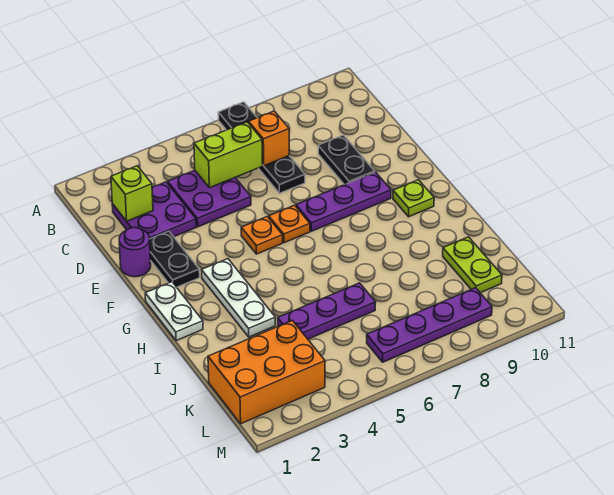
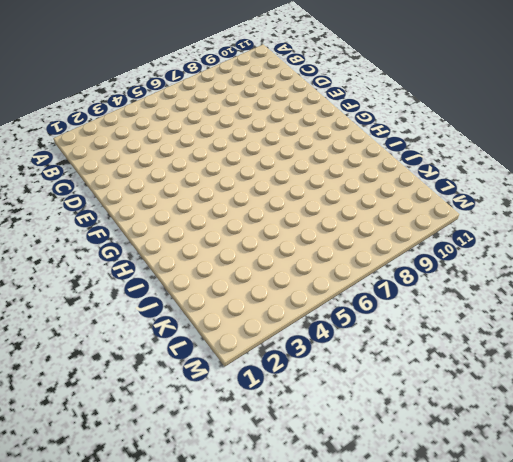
none -> black 1x4 plate [218,102,305,193]
none -> purple 2x2 plate [112,182,196,239]
none -> purple 2x2 plate [168,170,251,227]

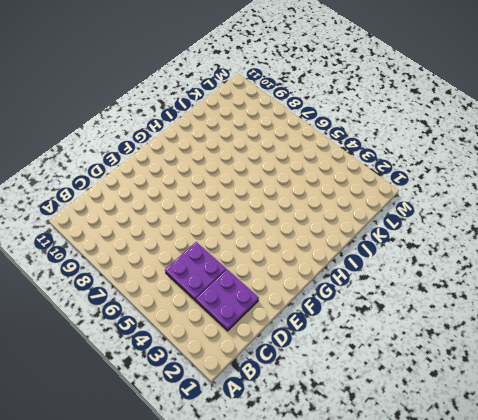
none -> black 1x4 plate [218,102,305,193]
none -> black 1x2 plate [318,135,375,185]
none -> purple 1x1 round brick [119,228,151,277]

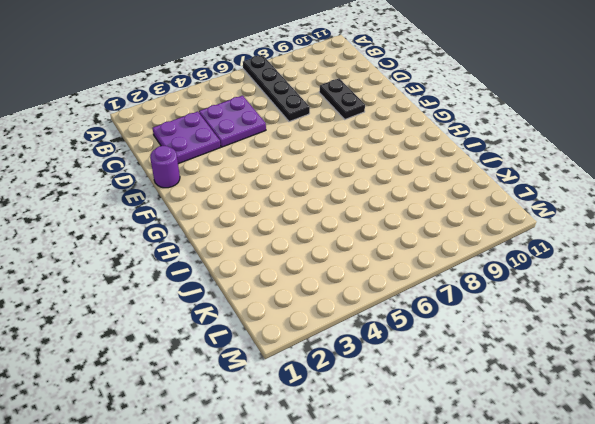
none -> black 1x2 plate [149,231,200,287]
none -> orange 1x1 plate [241,217,283,254]
none -> orange 1x1 plate [269,205,310,243]

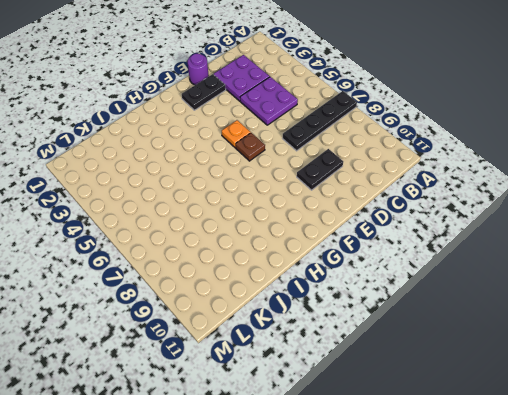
brown 1x1 plate [236,133,265,161] -> orange 1x1 plate [269,205,310,243]
none -> purple 1x3 plate [296,172,391,231]
none -> white 1x2 plate [145,282,203,341]
none -> white 1x3 plate [202,259,275,337]

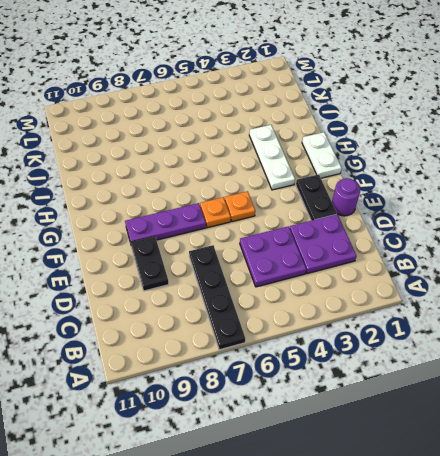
none -> lime 1x1 plate [393,180,434,217]
none -> purple 1x3 plate [278,283,376,339]
none -> lime 1x2 plate [443,237,502,293]

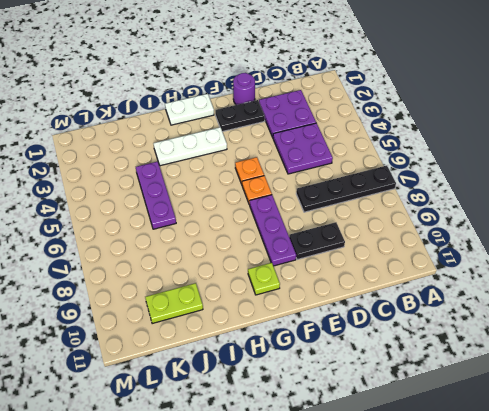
none -> orange 2x3 brick [208,321,325,424]
none -> purple 1x4 plate [367,288,492,362]
none -> lime 1x1 brick [111,166,153,221]

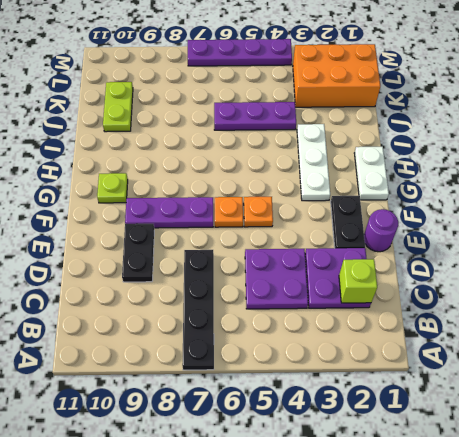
purple 1x4 plate [188,39,292,66] -> purple 1x4 plate moved to [367,288,492,362]
none -> lime 1x2 brick [194,122,262,188]
none -> orange 1x1 brick [249,111,289,166]

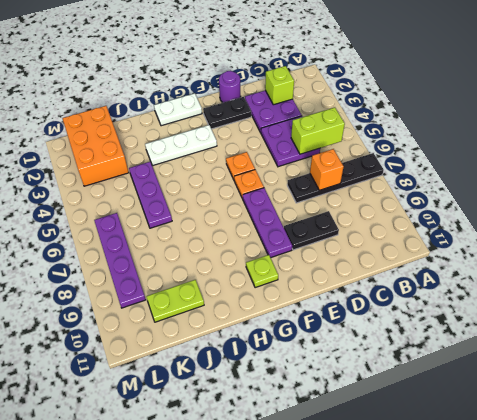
lime 1x2 brick [291,107,345,154] -> lime 1x2 brick turned to [194,122,262,188]

